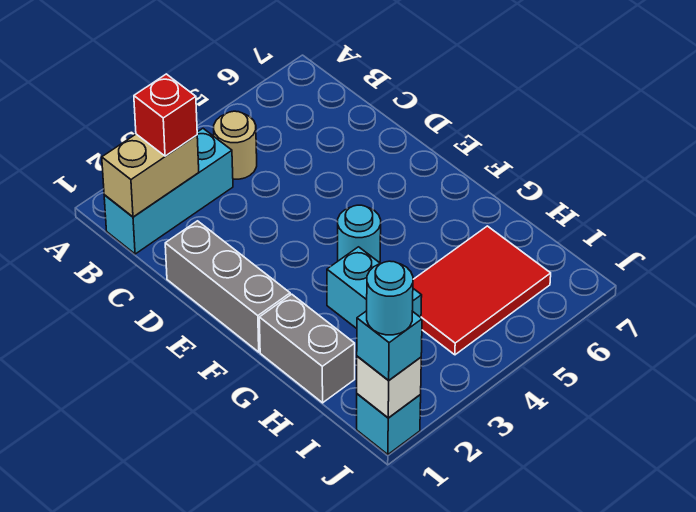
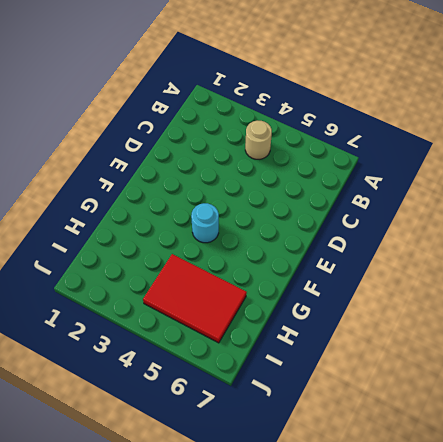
none -> cyan 1x3 brick [104,129,233,254]
none -> grey 1x3 brick [165,221,290,352]
none -> grey 1x2 brick [259,294,355,403]

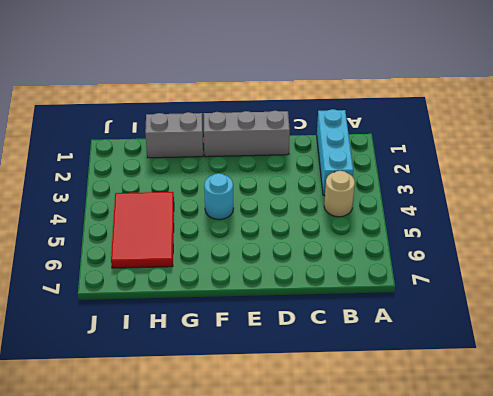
none -> cyan 1x2 brick [327,247,422,329]
none -> cyan 1x1 brick [357,394,421,454]
none -> tan 1x2 brick [102,134,199,217]

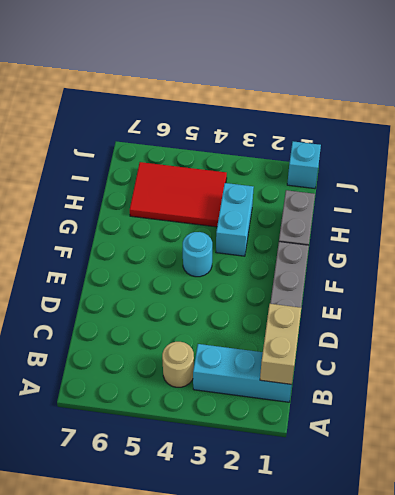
tan 1x2 brick [260,304,301,384] -> tan 1x2 brick turned to [102,134,199,217]
none -> white 1x1 brick [357,356,421,418]
none -> red 1x1 brick [134,74,197,156]
none -> cyan 1x1 brick [357,311,422,380]

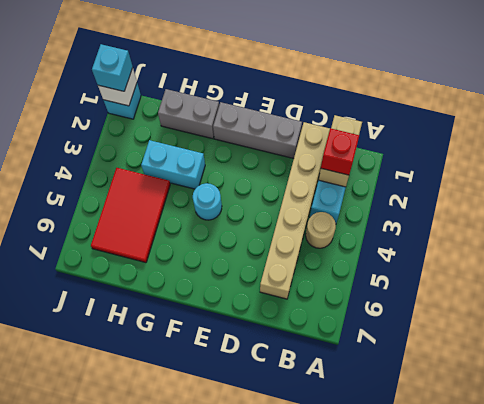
tan 1x6 brick [260,122,330,299] -> none
none -> cyan 1x1 round brick [367,261,413,335]

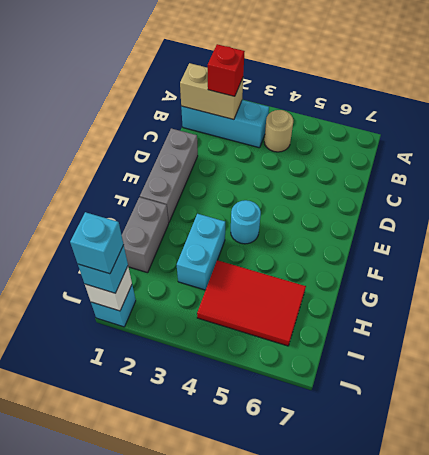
cyan 1x1 brick [70,212,124,274] -> cyan 1x1 round brick [367,261,413,335]

